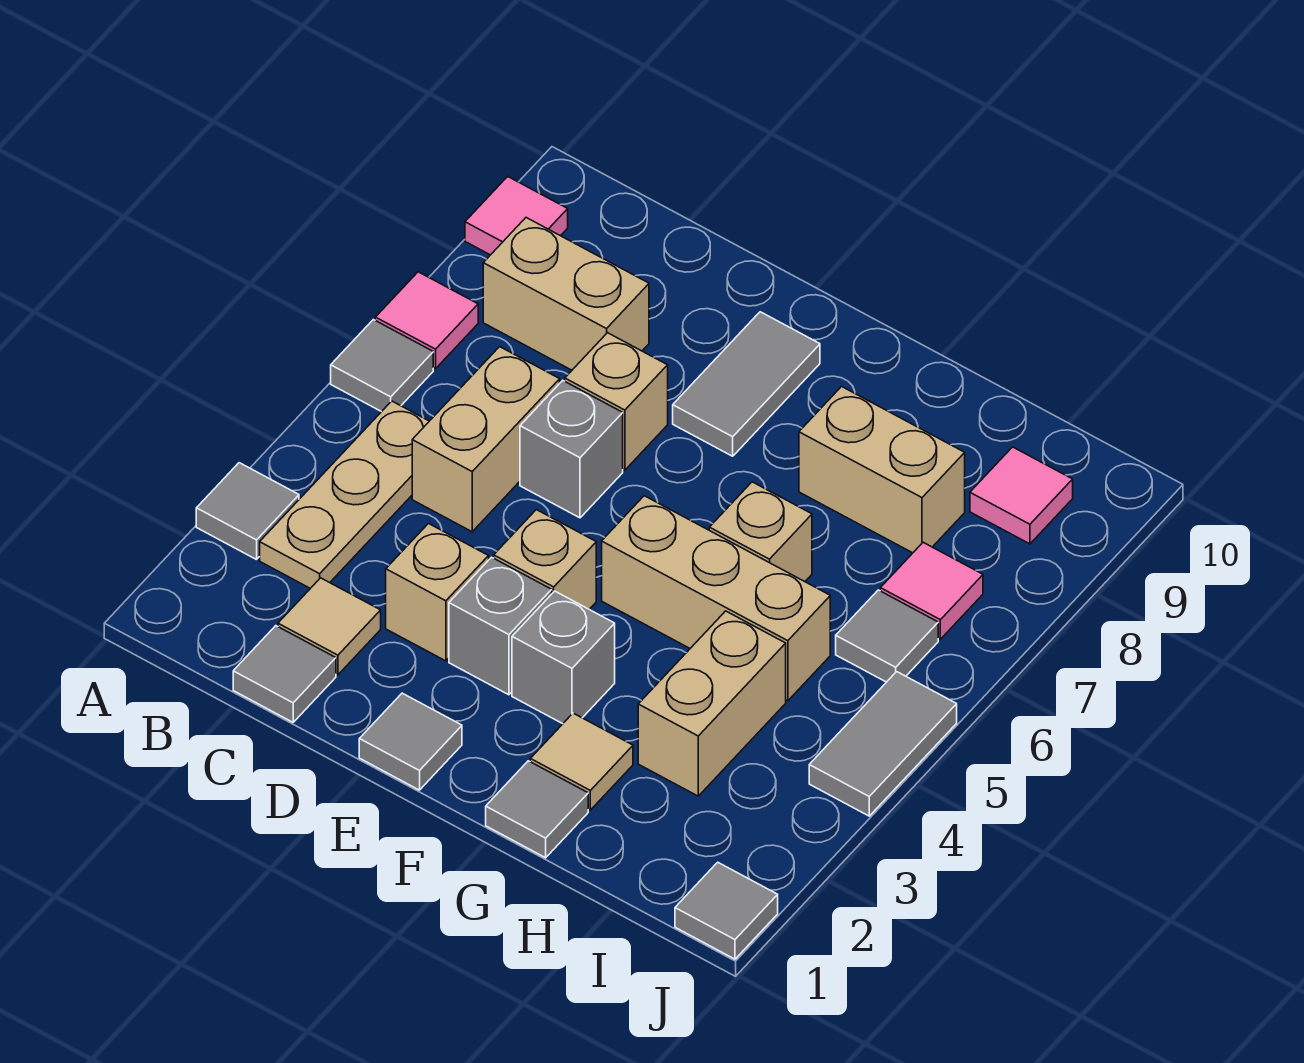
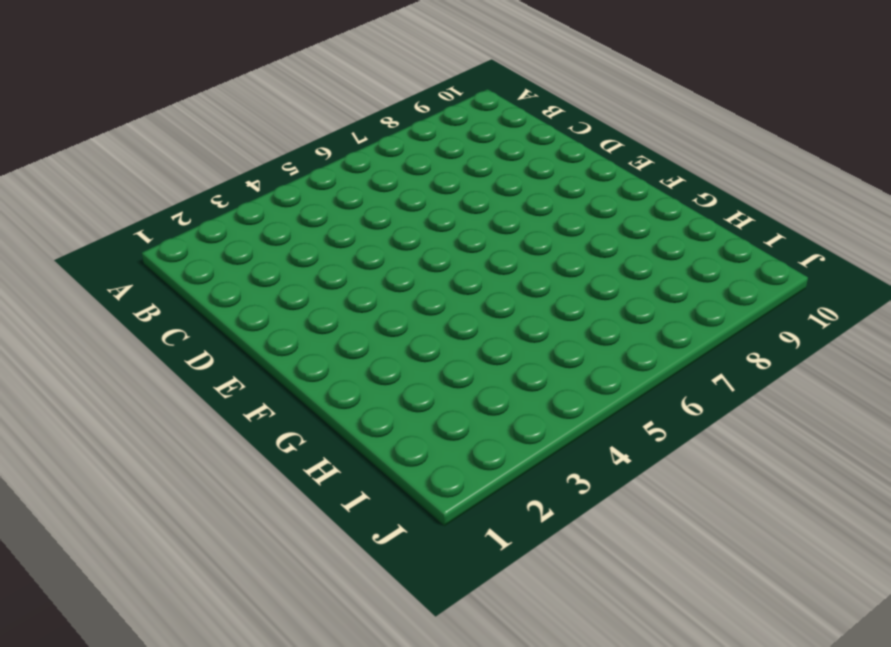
none -> grey 1x1 tile [196,463,299,560]
none -> grey 1x1 tile [331,320,433,412]
none -> pink 1x1 tile [375,272,478,369]

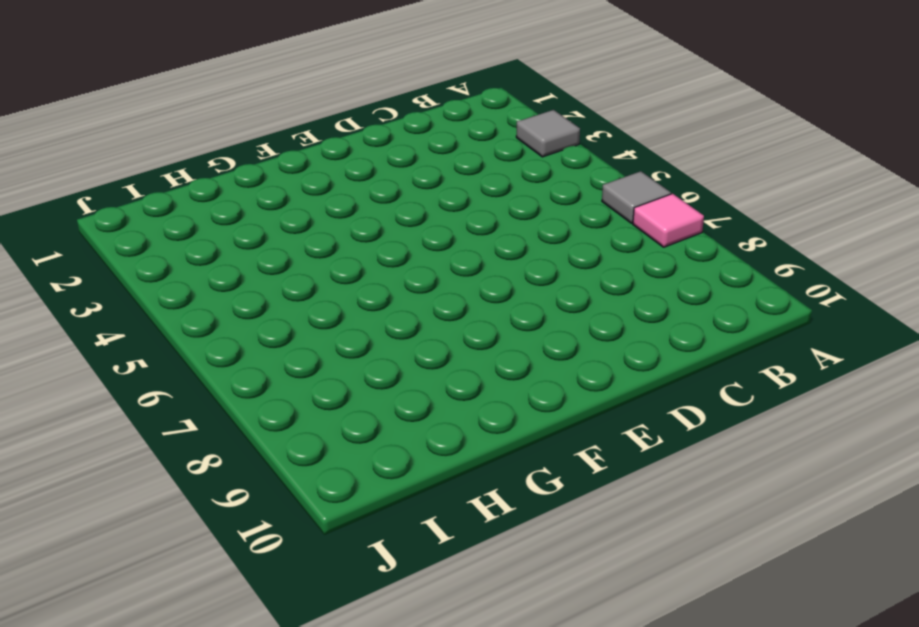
none -> pink 1x1 tile [465,176,568,255]
none -> tan 1x3 plate [260,401,429,588]
none -> tan 1x2 brick [483,218,649,370]

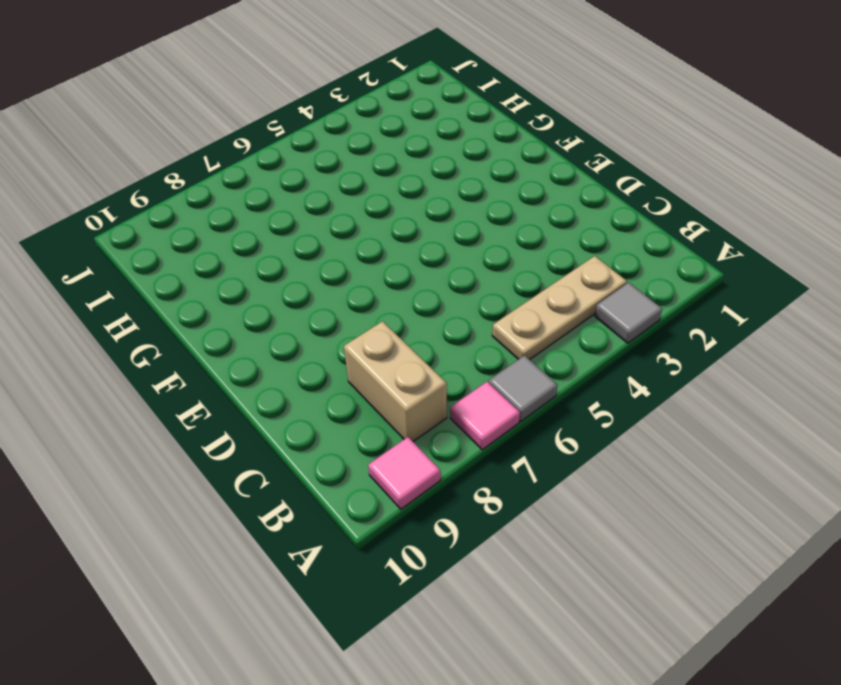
none -> grey 1x1 tile [233,626,336,722]
none -> tan 1x1 tile [278,578,381,675]
none -> tan 1x2 brick [412,347,560,532]

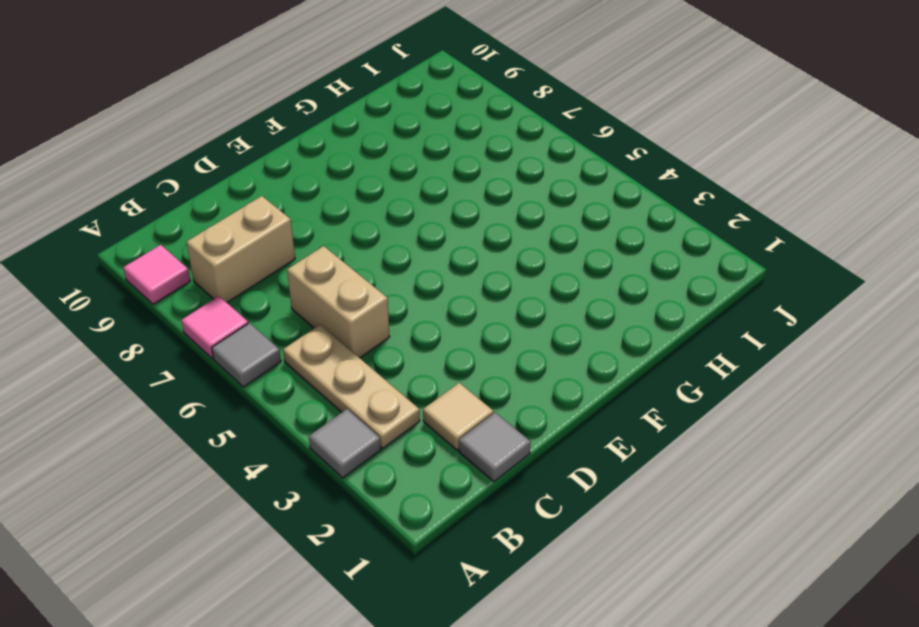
none -> tan 1x1 brick [386,524,489,661]
none -> grey 1x1 brick [520,381,623,518]
none -> tan 1x1 brick [565,333,668,470]

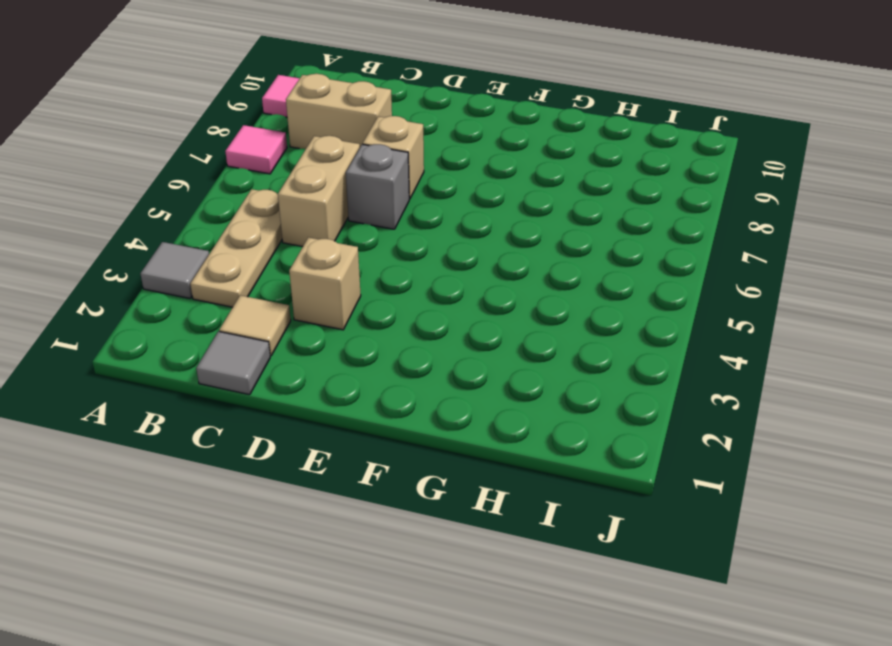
none -> grey 1x1 tile [331,320,433,412]
none -> grey 1x1 tile [359,693,462,790]
none -> grey 1x1 brick [449,557,552,695]

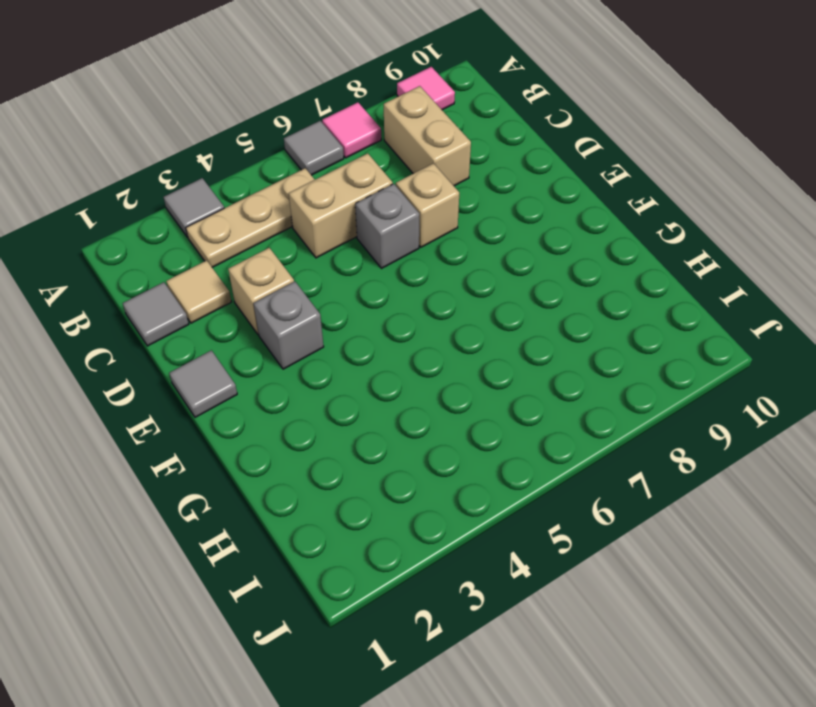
none -> tan 1x1 brick [494,510,596,609]
none -> grey 1x2 tile [673,312,820,456]
none -> grey 1x1 brick [512,591,615,724]

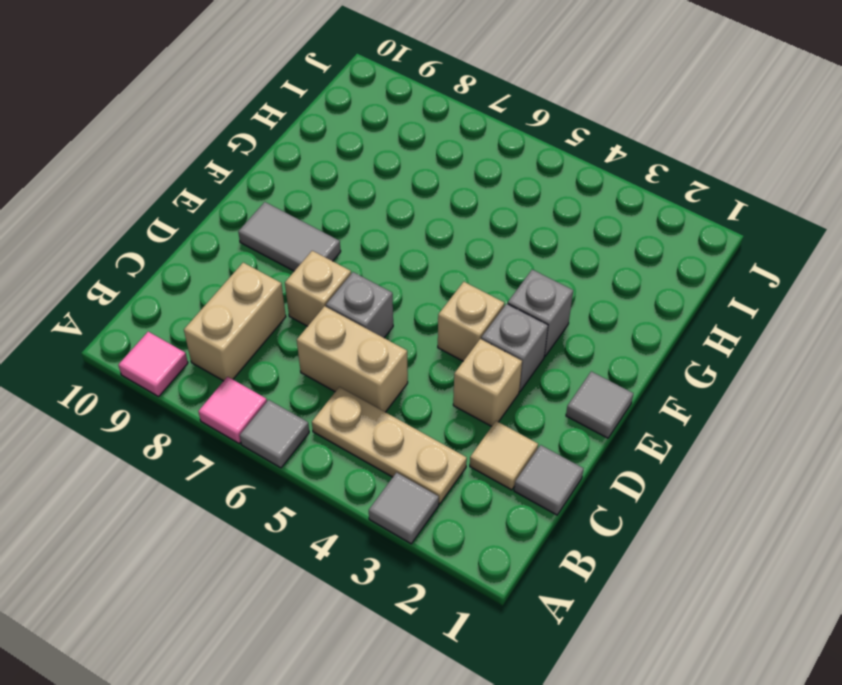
none -> tan 1x3 brick [602,496,830,701]
none -> grey 1x1 tile [486,761,588,858]
none -> tan 1x1 tile [530,713,633,810]

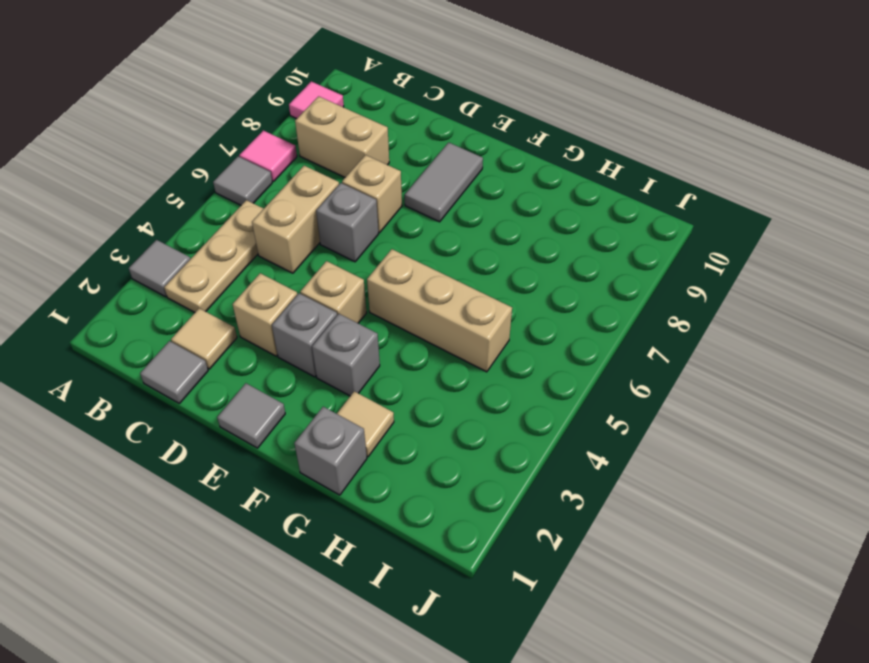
grey 1x1 brick [294,407,367,495] -> grey 1x1 tile [486,761,588,858]
none -> tan 1x1 brick [709,482,812,582]
none -> tan 1x2 brick [799,387,965,553]
none -> tan 1x2 brick [638,611,786,796]

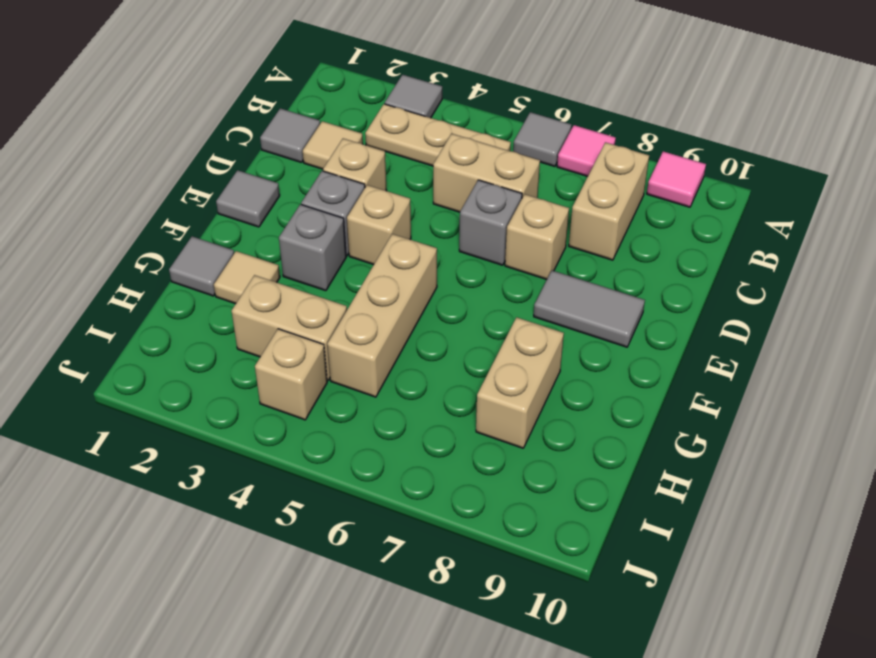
tan 1x1 brick [255,329,327,420] -> tan 1x1 brick moved to [709,482,812,582]
none -> grey 1x1 tile [836,590,938,682]
none -> pink 1x1 tile [880,542,983,639]
none -> pink 1x1 tile [970,447,1073,544]

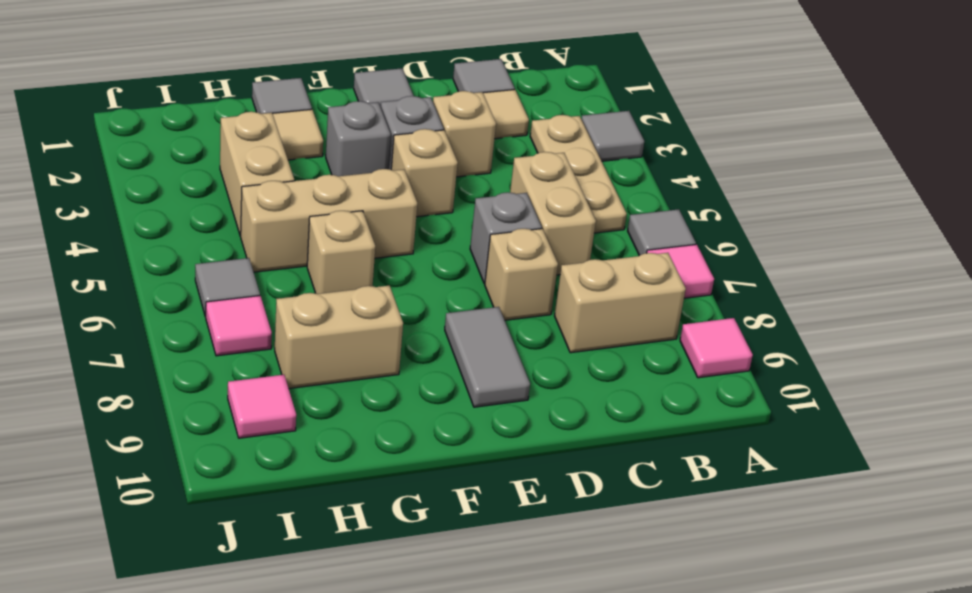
none -> grey 1x1 tile [675,862,778,959]
none -> grey 1x2 tile [809,672,957,816]

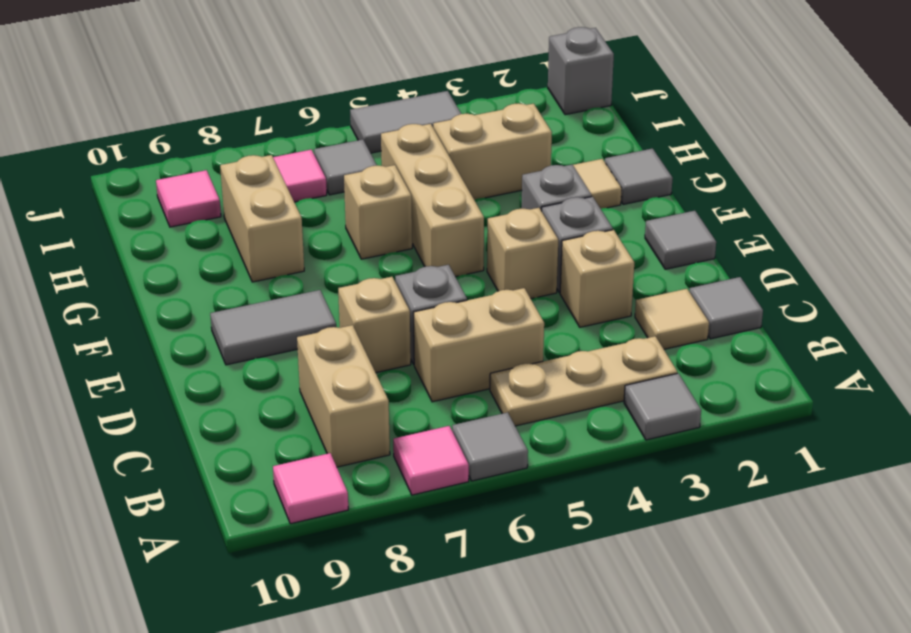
grey 1x1 brick [548,27,614,115] -> grey 1x1 tile [675,862,778,959]

